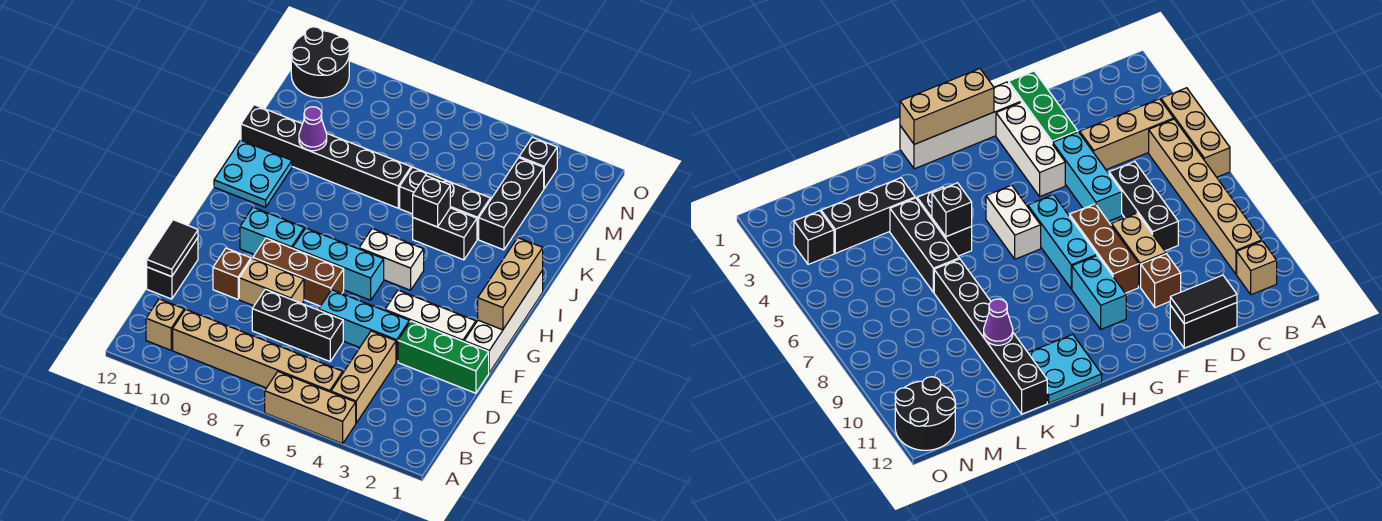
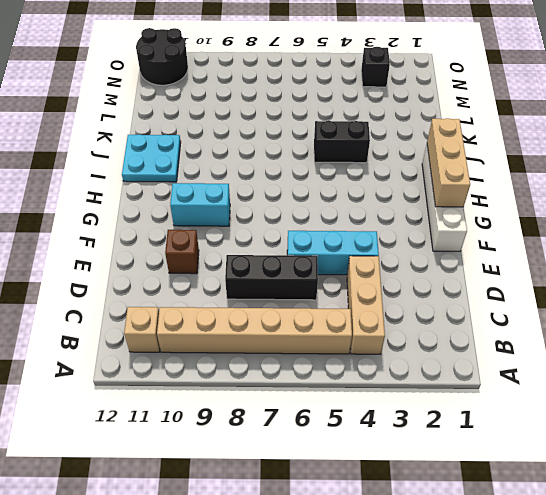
none -> tan 1x3 brick [265,372,356,444]
none -> black 1x2 brick [147,238,198,299]
none -> green 1x3 brick [398,321,489,393]

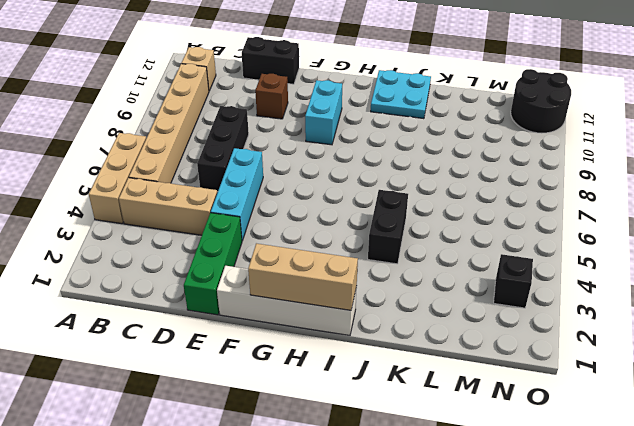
none -> tan 1x2 brick [239,259,304,306]
none -> white 1x3 brick [385,290,476,342]
none -> brown 1x3 brick [253,238,344,306]

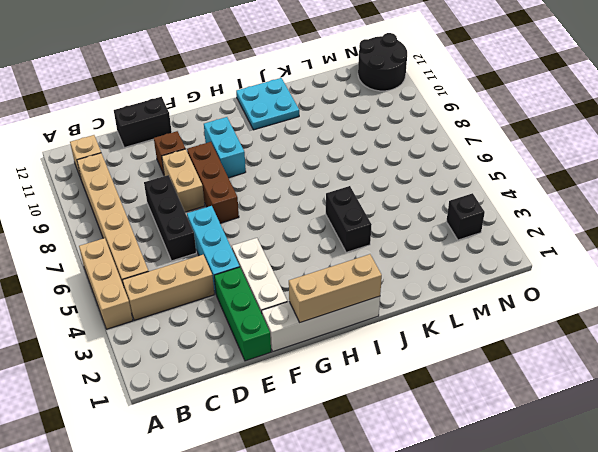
none -> cyan 1x3 brick [293,228,384,300]
none -> white 1x2 brick [359,229,424,290]
none -> black 1x3 brick [479,158,544,250]

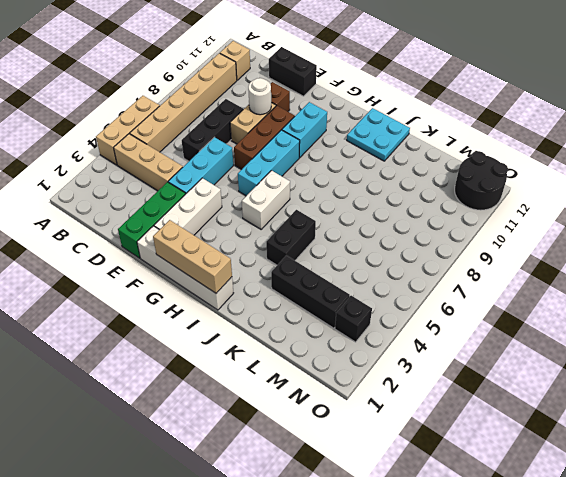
white 1x1 round brick [248,78,271,115] -> none
none -> black 1x3 brick [400,167,490,239]
none -> black 1x6 brick [241,105,411,208]
none -> black 1x2 tile [147,220,198,277]

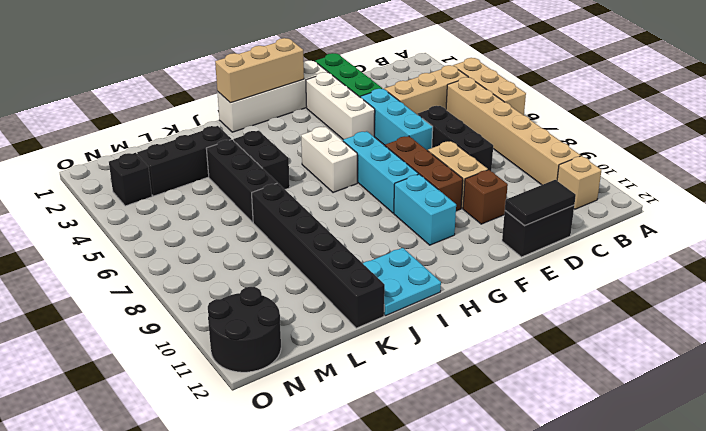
none -> black 1x1 brick [413,176,450,227]
none -> purple 1x1 cone [299,107,327,151]

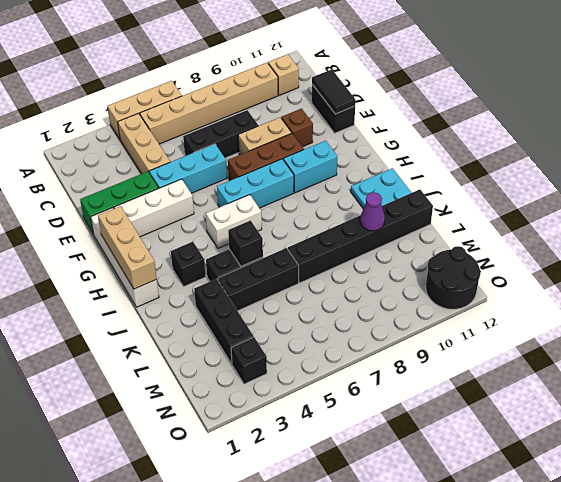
black 1x1 brick [171,242,206,286] -> none

